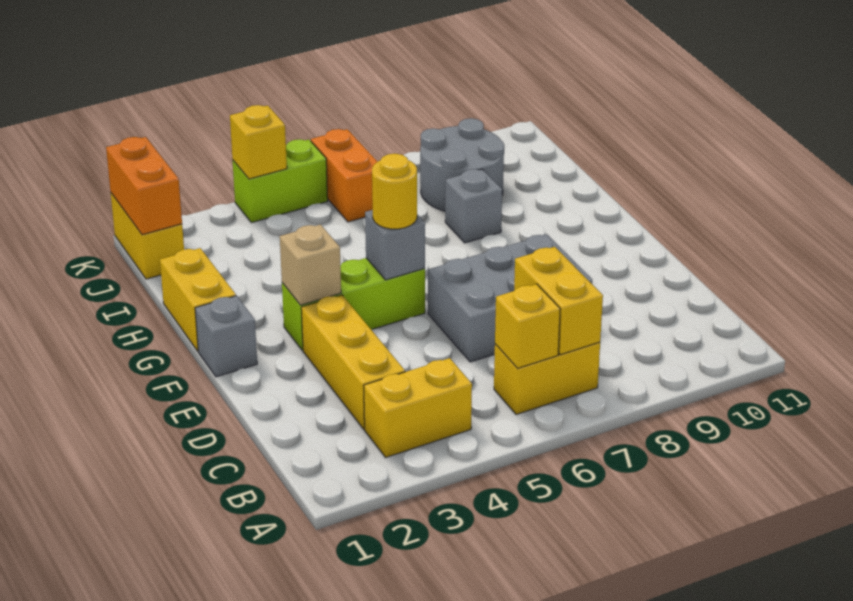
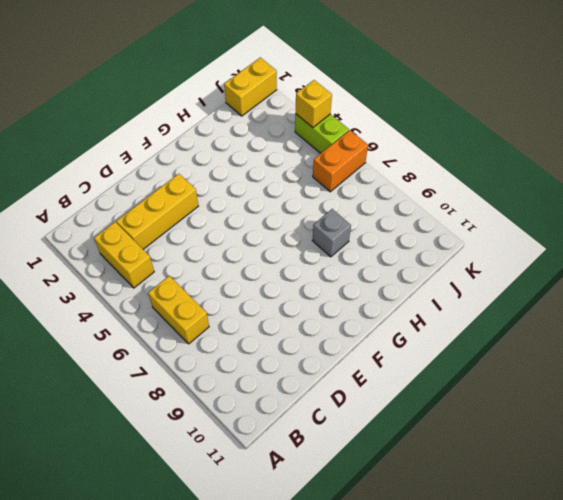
none -> grey 2x3 brick [428,234,592,362]
none -> grey 1x1 brick [195,296,257,377]
none -> lime 1x3 brick [282,258,425,350]

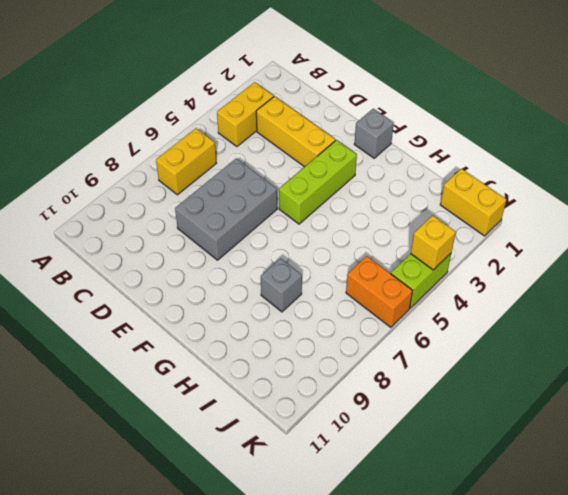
none -> yellow 1x2 brick [160,248,236,351]
none -> grey 2x2 round brick [420,118,504,211]
none -> yellow 1x1 brick [495,284,560,368]

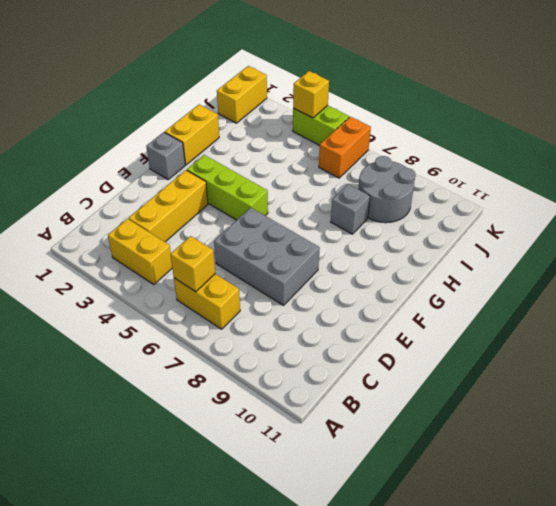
none -> yellow 1x2 brick [514,247,603,355]
none -> tan 1x1 brick [280,224,341,305]
none -> grey 1x1 brick [365,210,425,280]

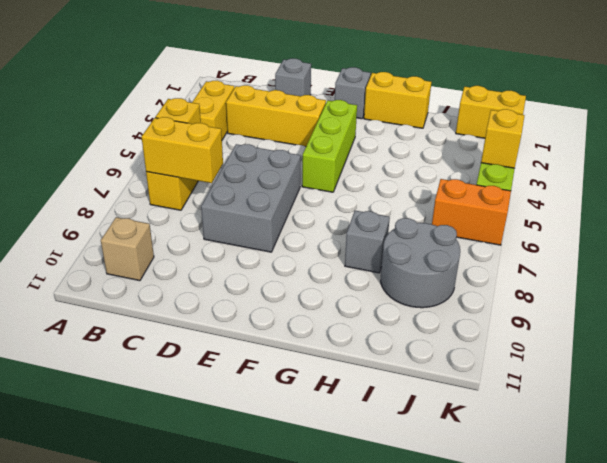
tan 1x1 brick [101,217,154,281] -> tan 1x1 brick moved to [280,224,341,305]
grey 1x1 brick [275,58,311,96] -> grey 1x1 brick moved to [365,210,425,280]
none -> orange 1x2 brick [106,137,182,235]
none -> yellow 1x1 round brick [372,154,417,229]

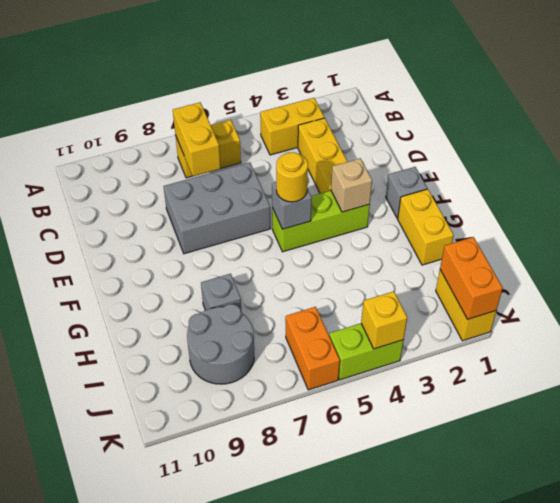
none -> yellow 1x1 brick [495,284,560,368]

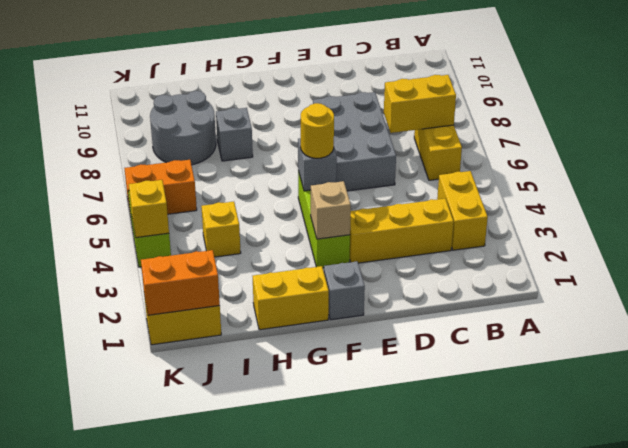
yellow 1x1 brick [201,202,241,257] -> yellow 1x1 brick moved to [495,284,560,368]

